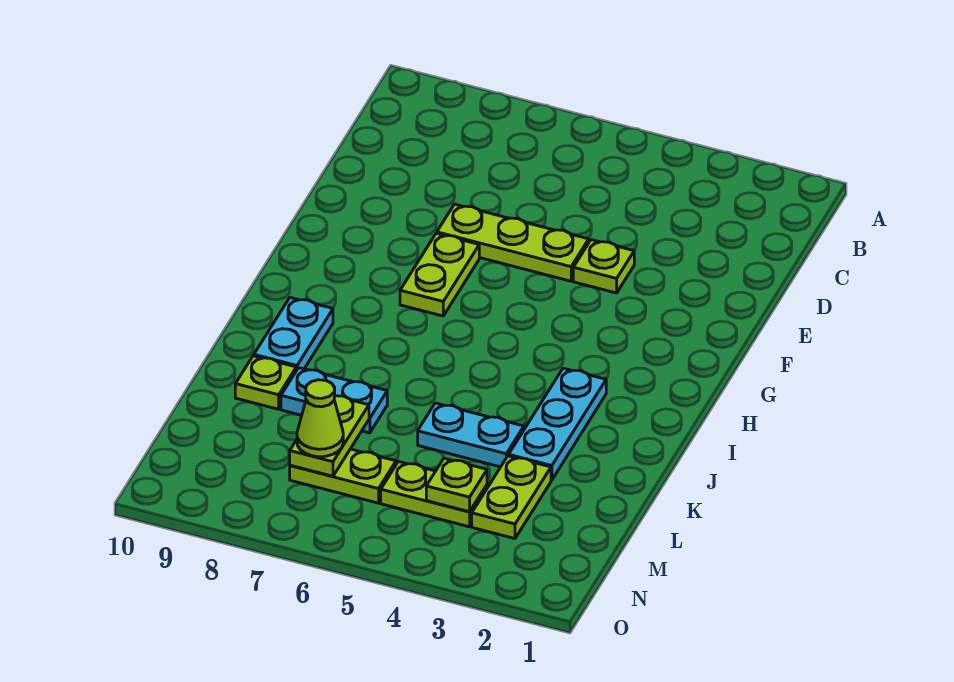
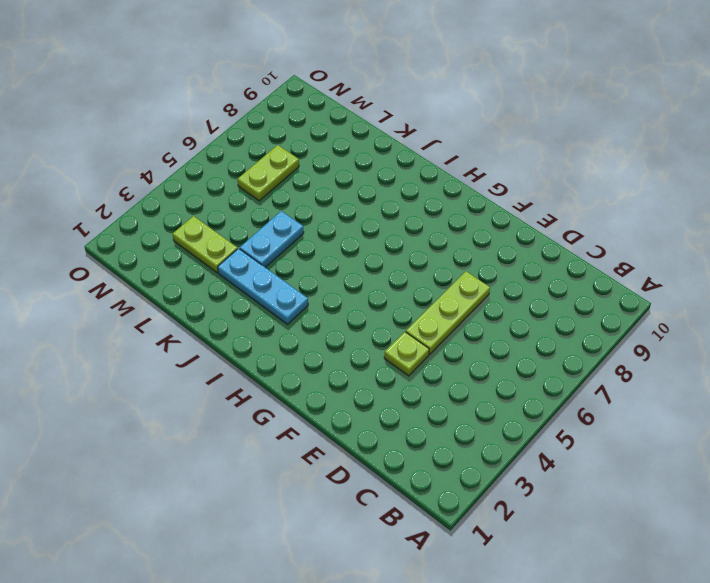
none -> lime 1x2 plate [400,233,479,316]
none -> cyan 1x2 plate [254,298,333,371]
none -> cyan 1x2 plate [281,368,387,433]

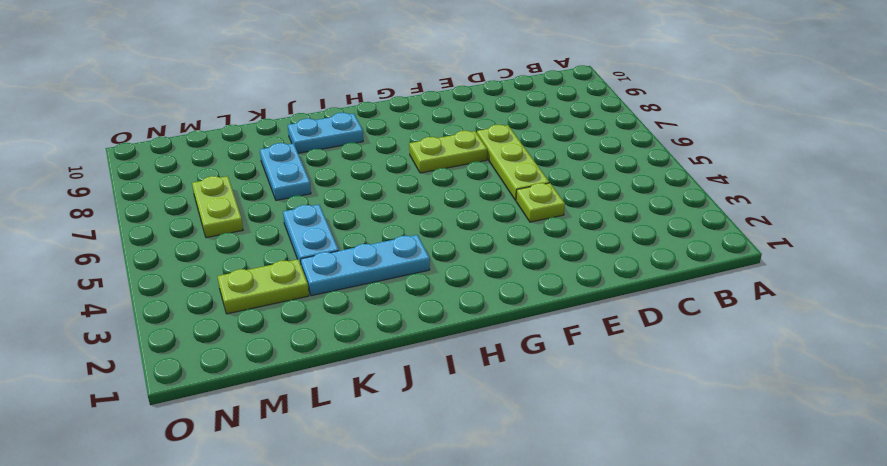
none -> lime 1x1 plate [235,356,296,409]
none -> lime 1x2 plate [381,462,487,527]
none -> lime 1x2 plate [290,396,369,476]

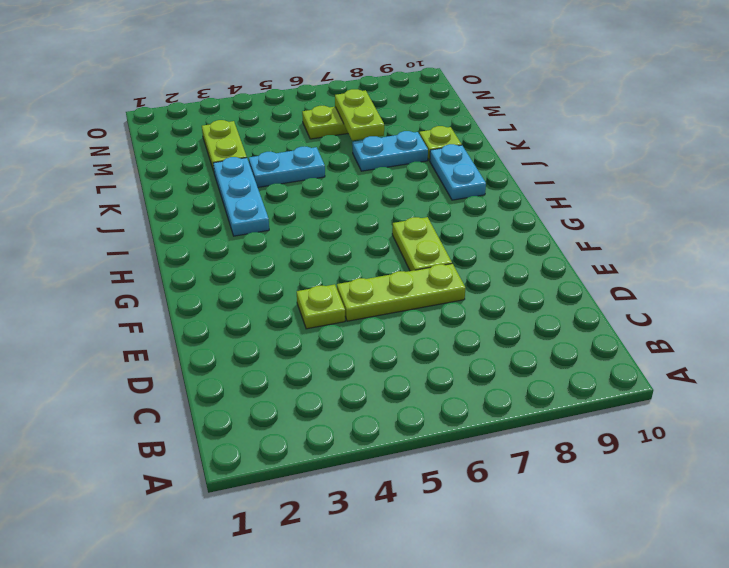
none -> lime 1x2 plate [381,462,487,527]
none -> lime 1x1 plate [426,458,487,512]
none -> lime 1x1 cone [297,380,343,457]

